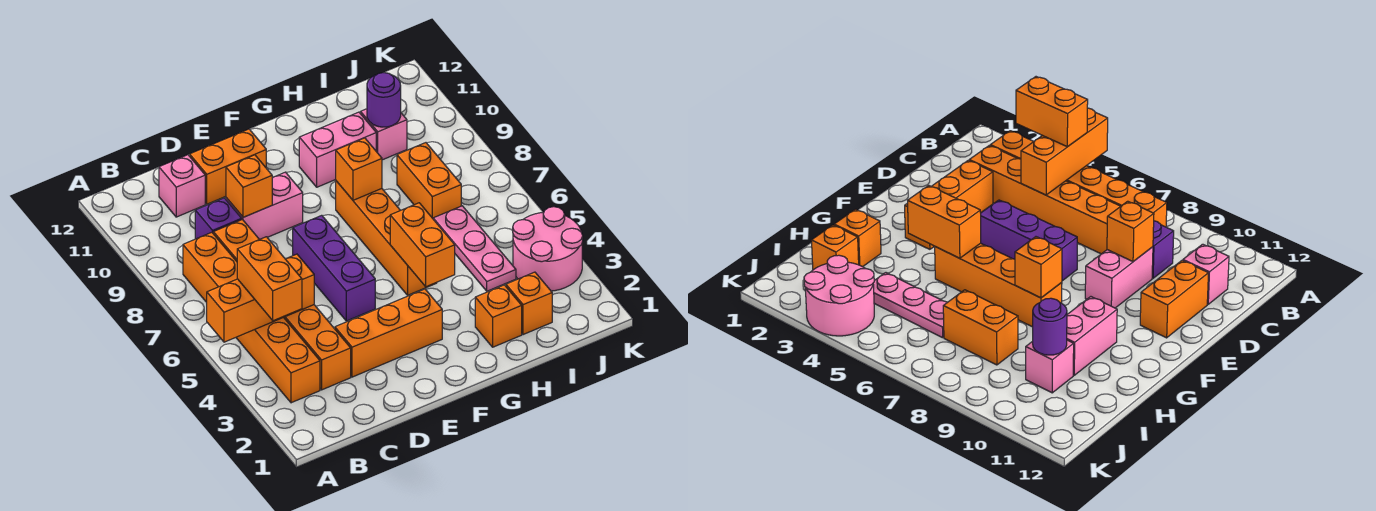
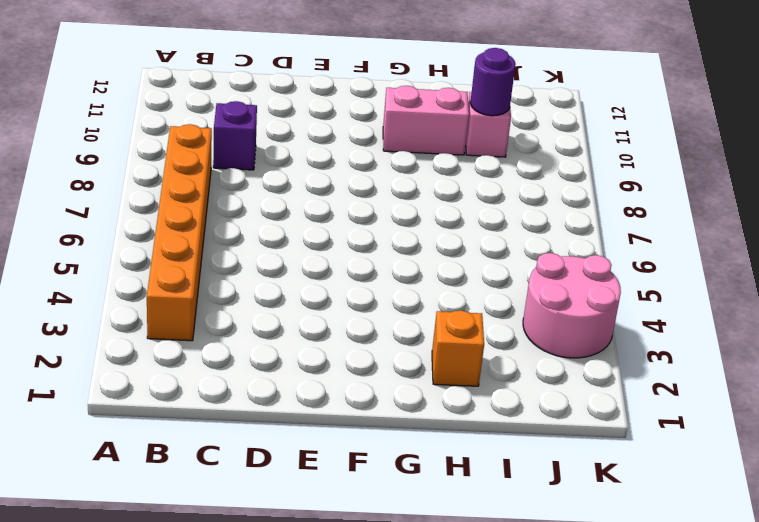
none -> orange 1x6 brick [213,220,351,390]
none -> pink 1x1 brick [159,155,205,217]
none -> orange 1x3 brick [335,289,442,377]

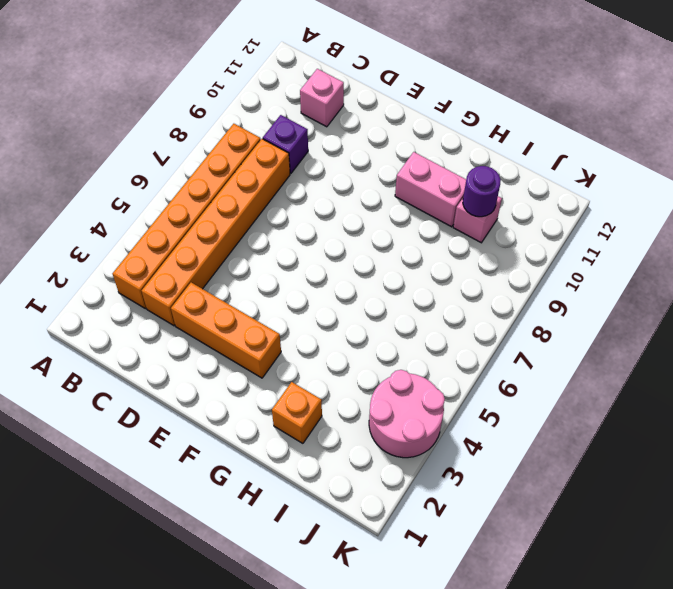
none -> pink 1x2 brick [226,172,303,240]
none -> orange 1x2 brick [190,129,266,204]
none -> purple 1x3 brick [293,215,375,321]

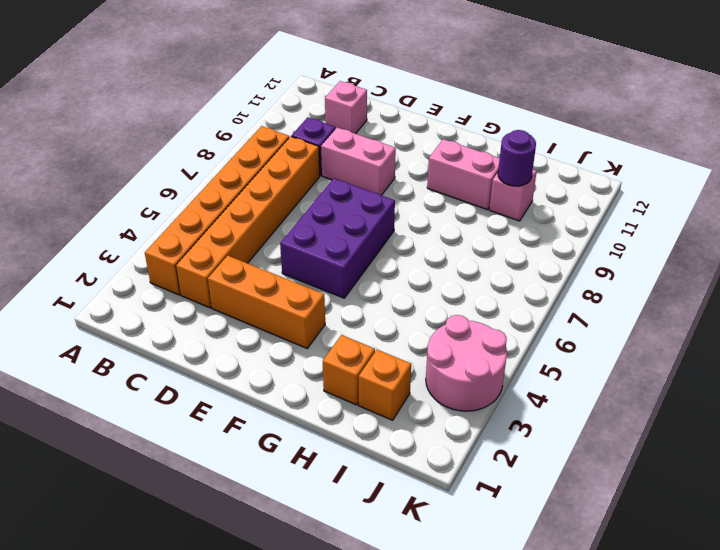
purple 2x3 brick [280,178,395,298] -> purple 1x3 brick [293,215,375,321]
none -> orange 1x2 brick [190,129,266,204]
none -> orange 1x4 brick [336,181,436,295]
none -> pink 1x3 plate [433,206,516,291]

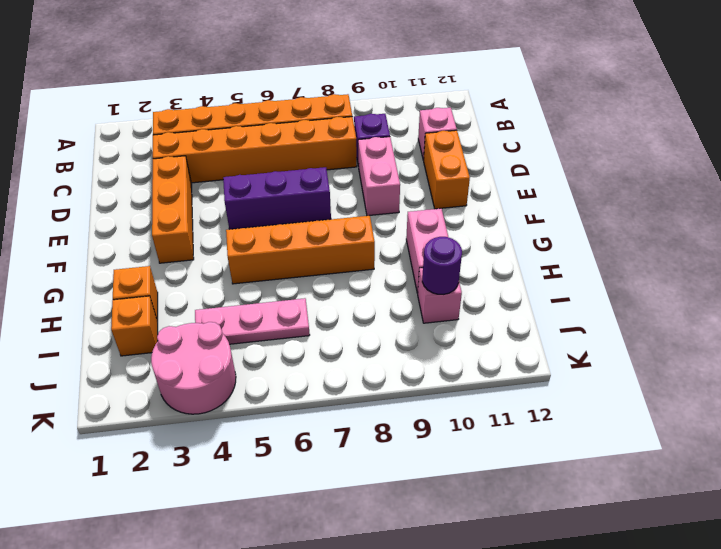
none -> orange 1x2 brick [397,143,461,218]
none -> orange 1x3 brick [207,254,314,342]
none -> orange 1x1 brick [226,155,272,217]

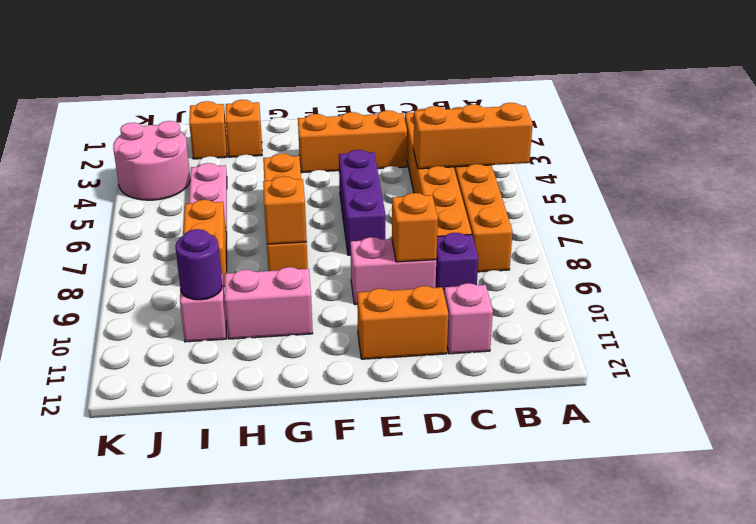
none -> orange 1x2 brick [390,203,455,287]
none -> orange 1x2 brick [237,237,302,321]

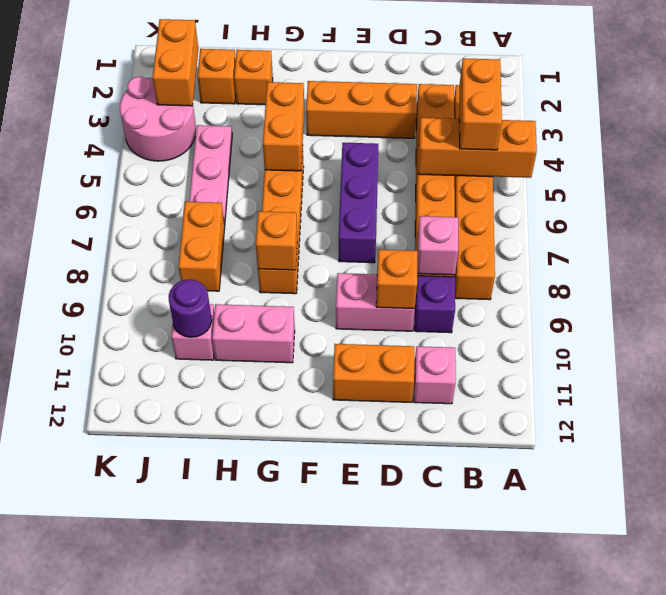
pink 1x1 brick [417,216,459,275] -> none
orange 1x2 brick [153,19,198,106] -> none

